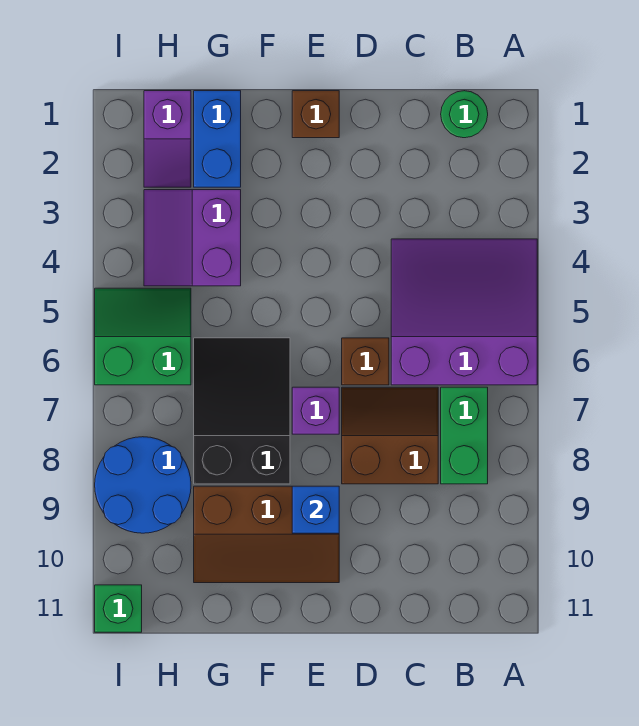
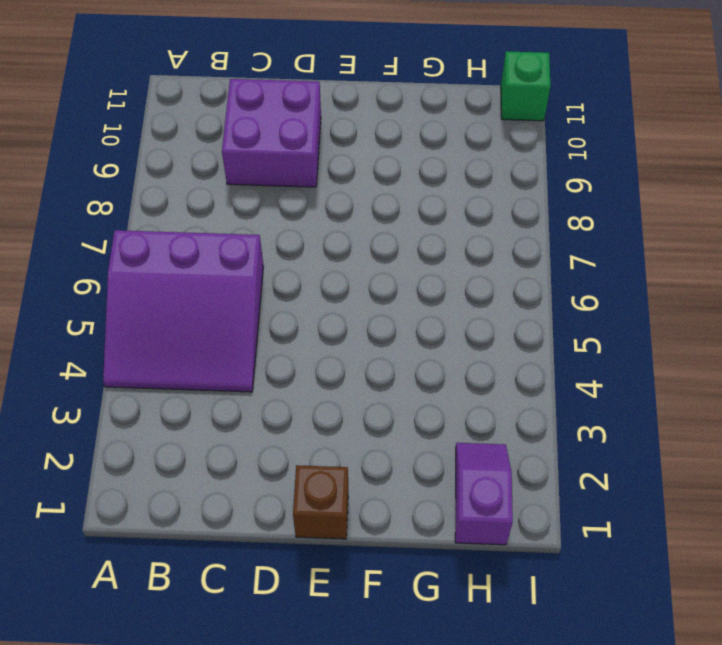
purple 2x2 brick [222,79,321,187] -> none
none -> green 1x1 round brick [441,91,488,138]
none -> green 1x2 brick [441,387,488,484]
none -> brown 2x2 slope [342,387,438,484]

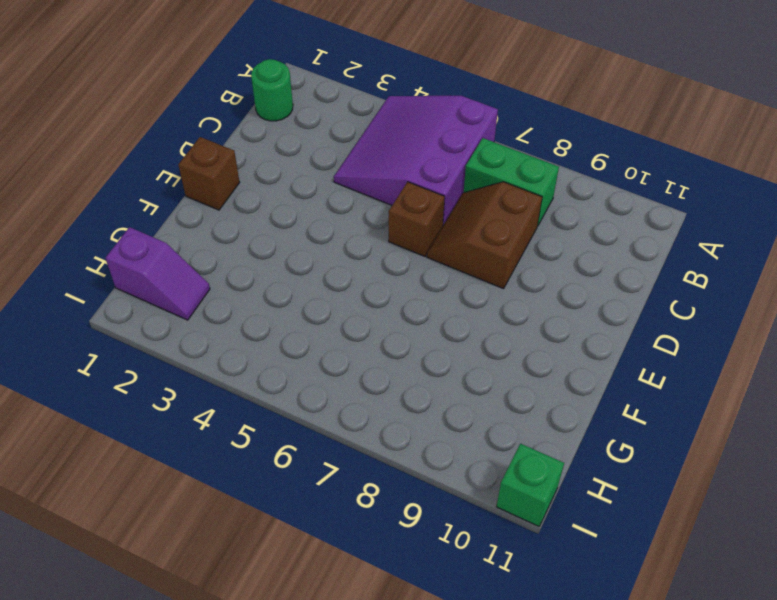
none -> purple 1x1 brick [292,387,339,434]
none -> brown 2x3 slope [194,486,339,583]
none -> black 2x3 slope [194,338,290,484]

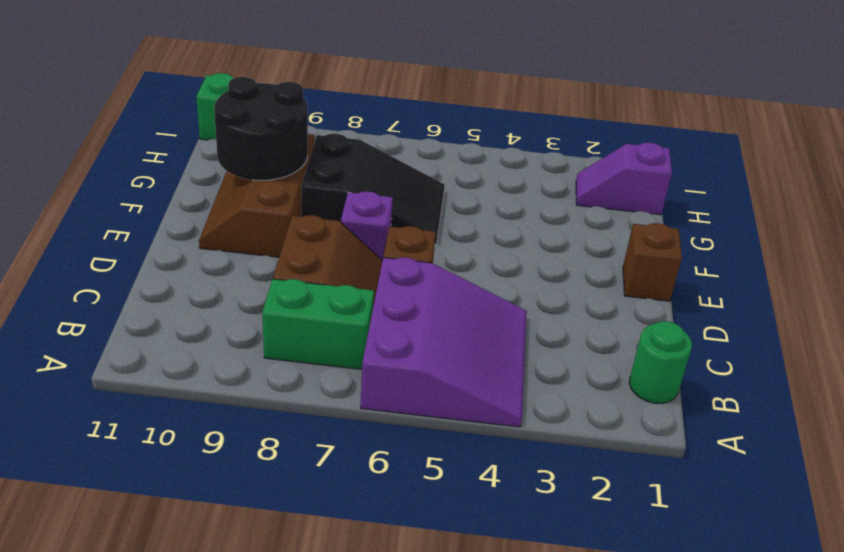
black 2x2 round brick [214,77,308,180] -> none
none -> blue 1x2 brick [194,91,241,187]
none -> purple 2x2 slope [144,190,241,286]
none -> green 2x2 slope [95,288,191,385]

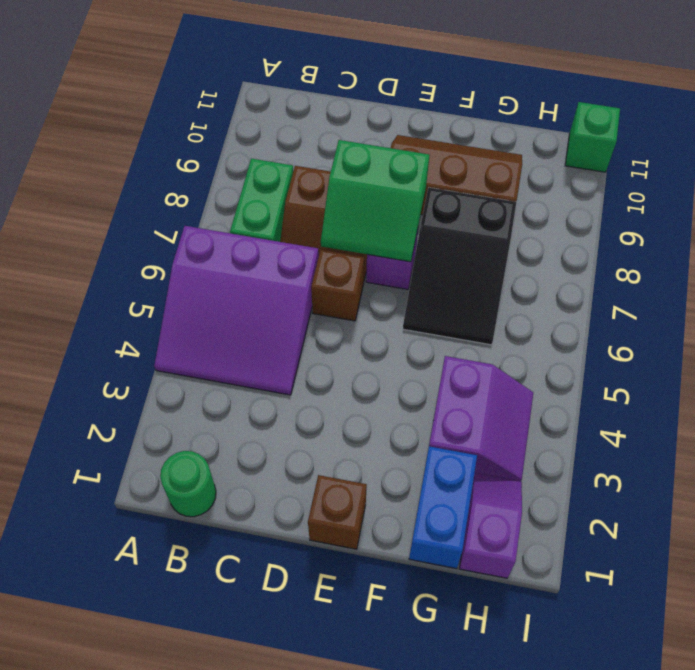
green 2x2 slope [321,140,429,262] -> green 2x2 slope moved to [95,288,191,385]
none -> blue 2x2 round brick [95,437,191,533]
none -> blue 1x1 brick [292,486,339,533]

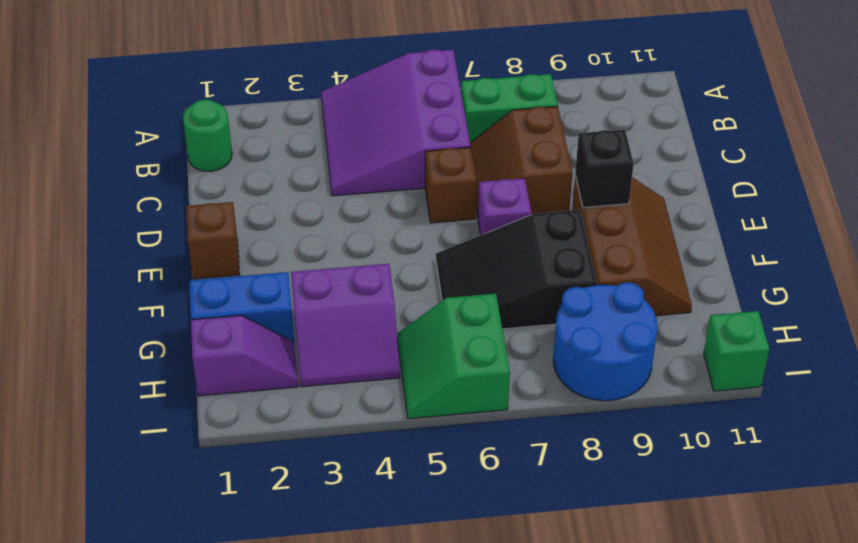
black 1x1 brick [575,130,634,208] -> blue 1x1 brick [292,486,339,533]

